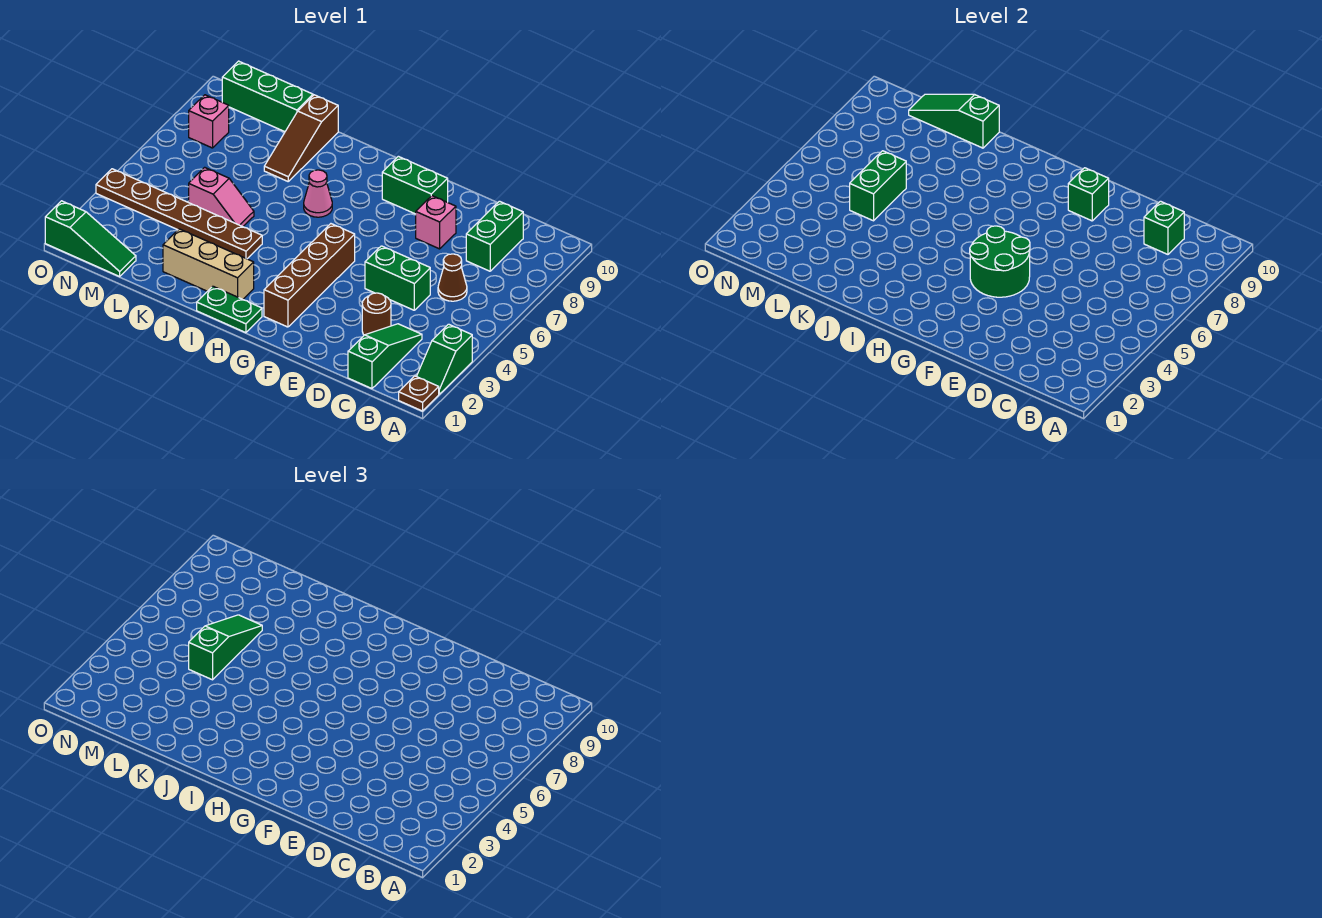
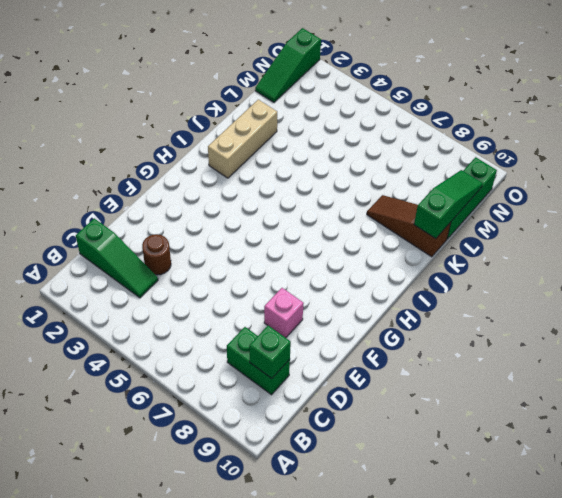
none -> brown 1x1 plate [399,376,439,411]
none -> green 1x2 slope [417,324,472,394]
none -> brown 1x1 cone [438,254,467,301]

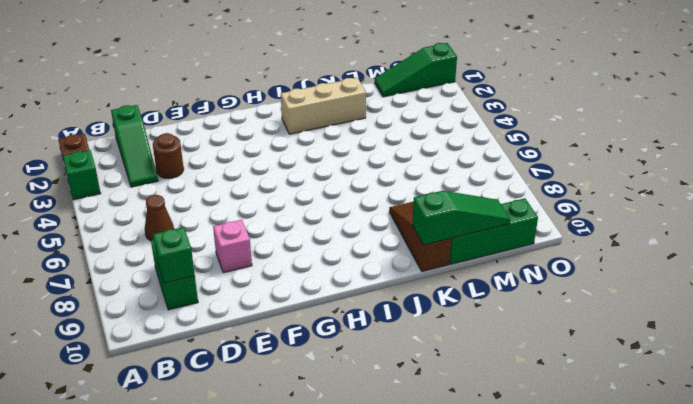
none -> green 1x2 brick [365,246,430,310]
none -> green 1x2 brick [382,156,448,214]
none -> brown 1x4 brick [264,224,355,327]

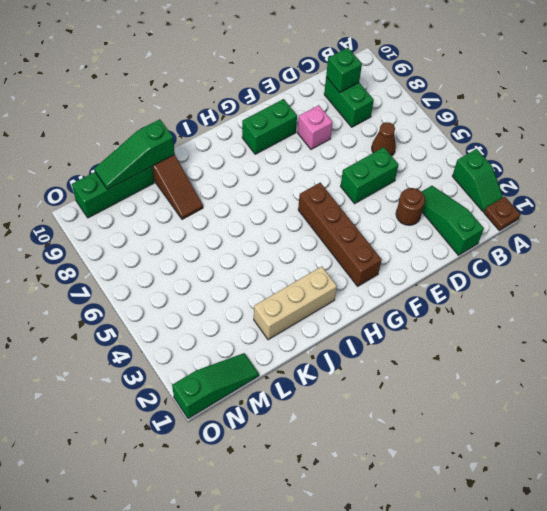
none -> green 1x2 plate [197,286,262,333]
none -> pink 1x1 cone [304,170,332,217]
none -> brown 1x6 plate [96,169,262,259]

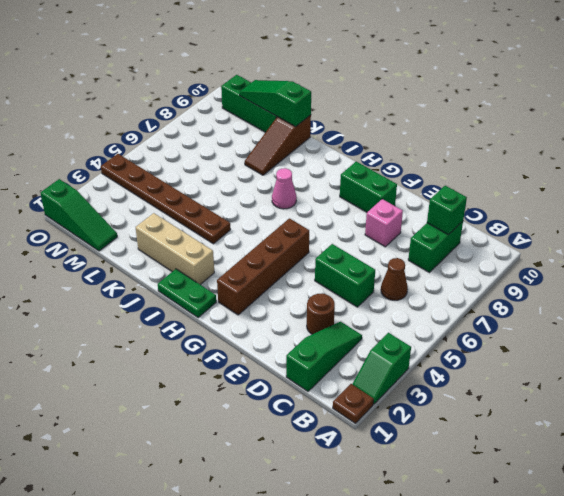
none -> pink 1x2 slope [189,167,254,227]
none -> pink 1x1 brick [189,95,229,148]
none -> green 2x2 round brick [970,226,1030,297]

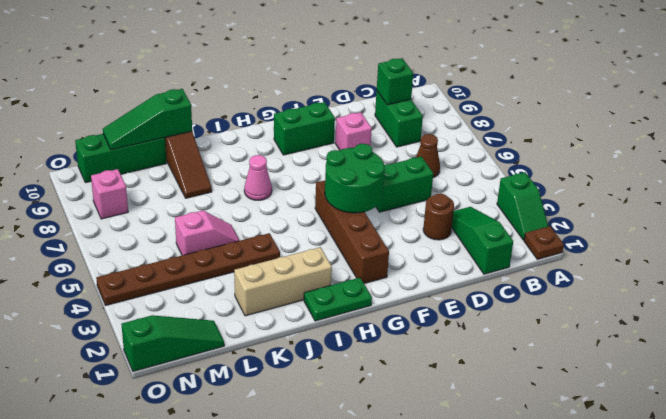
none -> green 1x1 brick [1068,168,1109,221]
none -> green 1x2 brick [850,151,906,221]
none -> green 1x3 slope [189,615,262,680]

